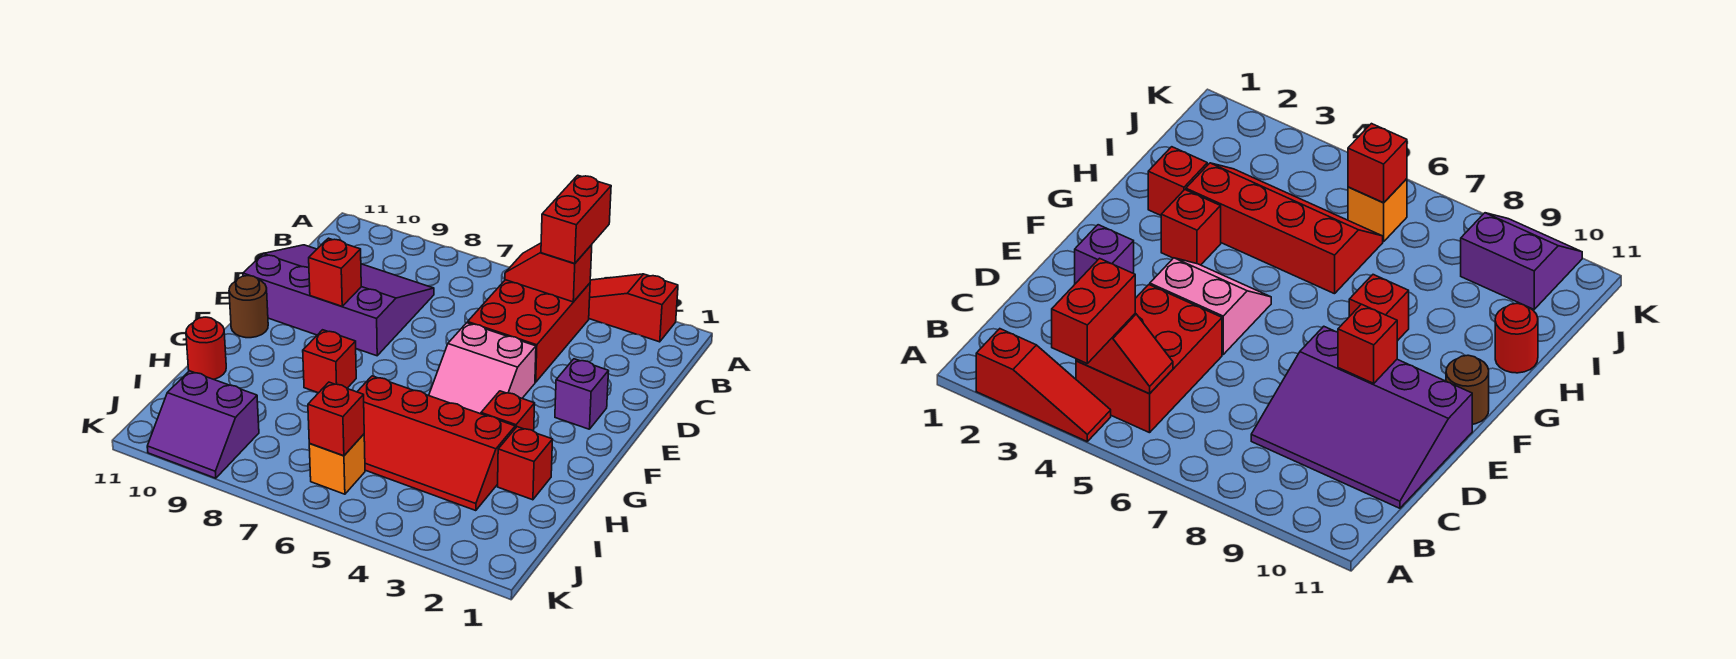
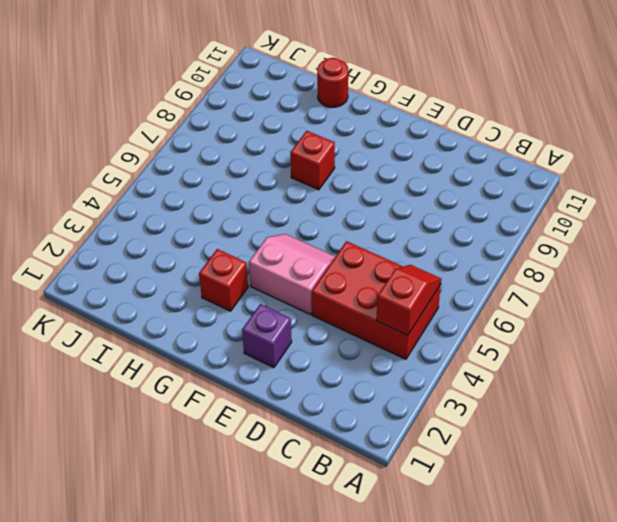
pink 2x2 slope [249,234,335,314] -> pink 2x2 slope turned to [429,323,536,414]
none -> red 1x3 slope [589,274,678,342]
none -> purple 3x4 slope [243,245,434,356]
none -> brown 1x1 round brick [229,276,268,338]

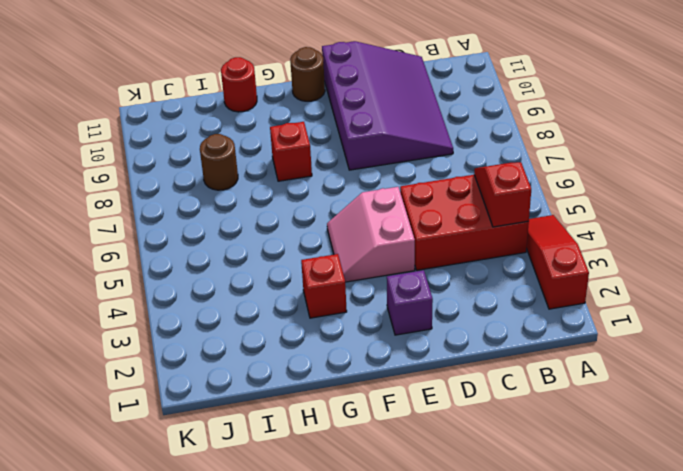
brown 1x1 round brick [200,134,238,190] -> none
none -> red 1x1 brick [498,427,553,500]
none -> red 2x4 slope [357,376,515,511]
none -> orange 1x1 brick [309,434,365,494]

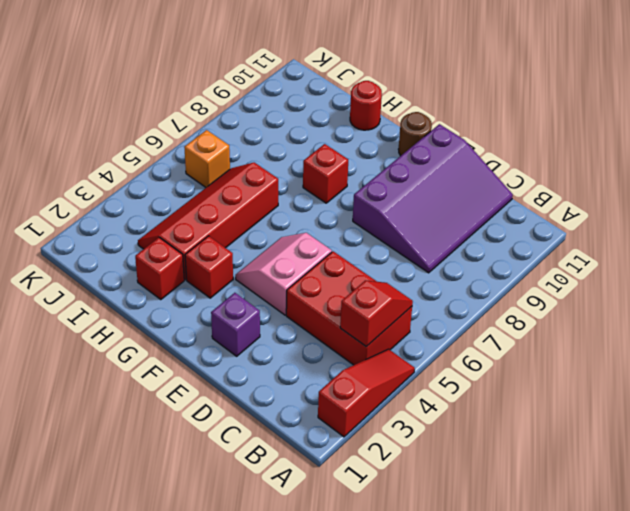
none -> purple 2x2 slope [147,371,259,478]
none -> red 1x1 brick [309,238,361,306]
none -> red 1x1 brick [308,382,364,456]

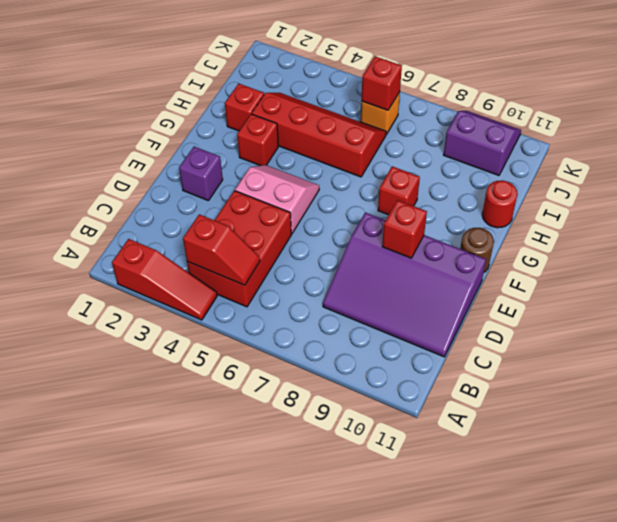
none -> red 1x2 brick [541,175,611,264]

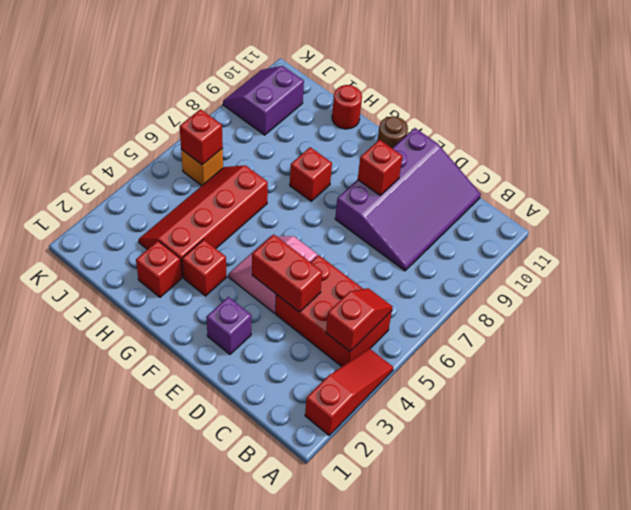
red 1x2 brick [252,234,322,312] -> red 1x2 brick moved to [541,175,611,264]

